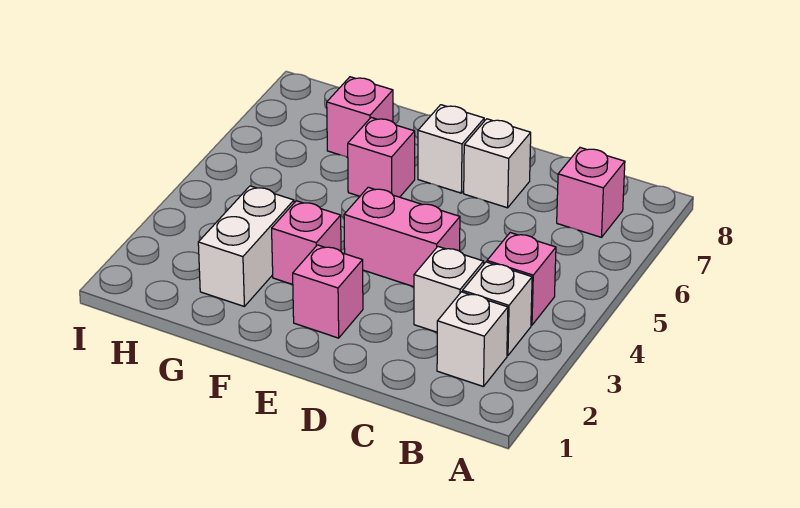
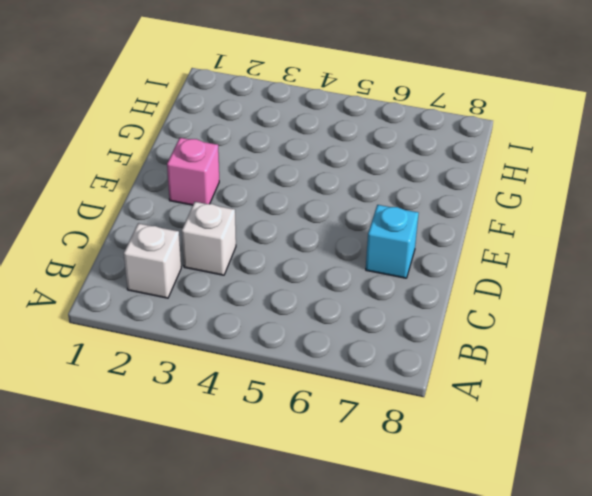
cyan 1x1 brick [366,205,419,278] -> white 1x1 brick [464,119,531,208]
none -> white 1x1 brick [463,262,532,356]
none -> pink 1x1 brick [487,233,556,325]
none -> pink 1x1 brick [557,148,625,237]

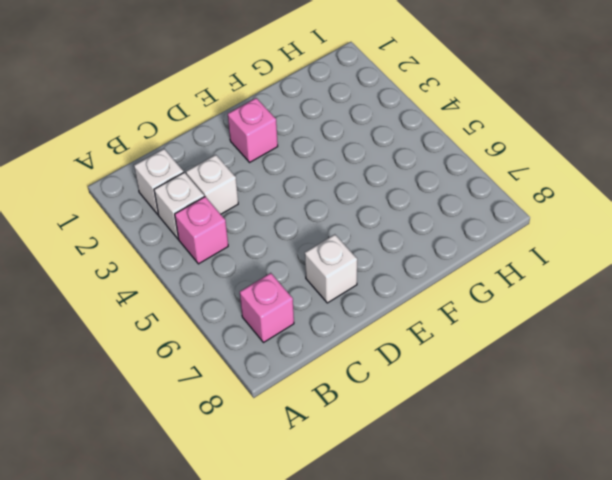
none -> pink 1x2 brick [344,187,460,287]
none -> white 1x1 brick [418,105,484,193]
none -> pink 1x1 brick [272,201,341,284]

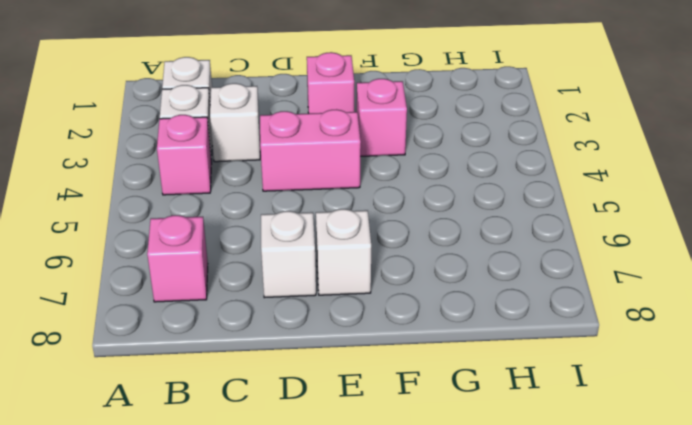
none -> pink 1x1 brick [348,118,415,197]
none -> white 1x2 brick [198,186,294,306]
none -> pink 1x1 brick [327,77,393,157]

